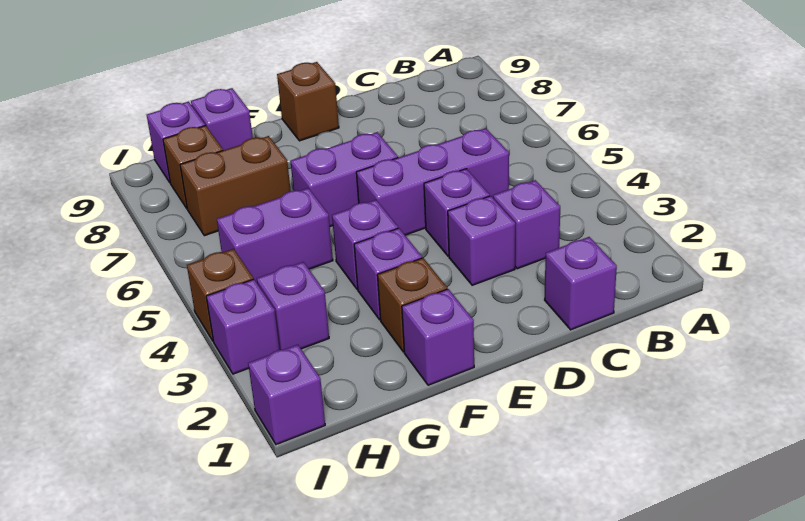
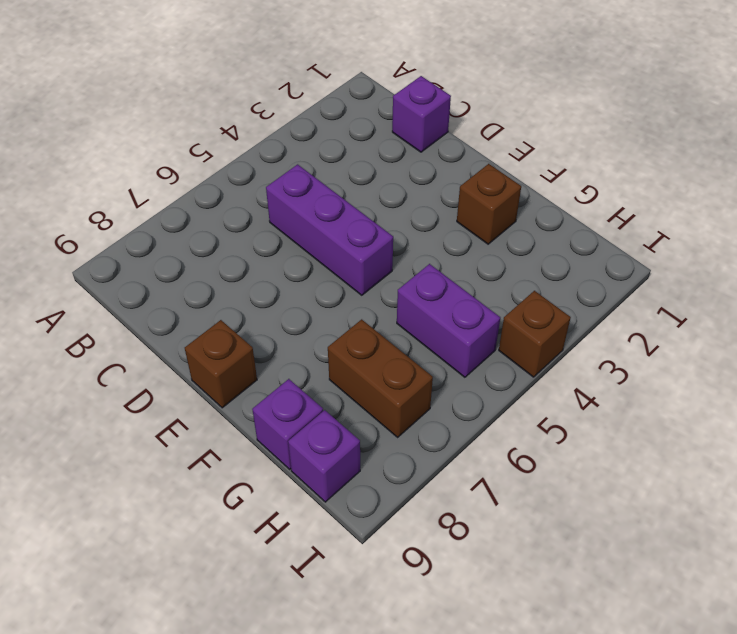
none -> purple 1x1 brick [493,180,560,269]
none -> purple 1x1 brick [448,196,515,285]
none -> purple 1x1 brick [424,169,490,256]

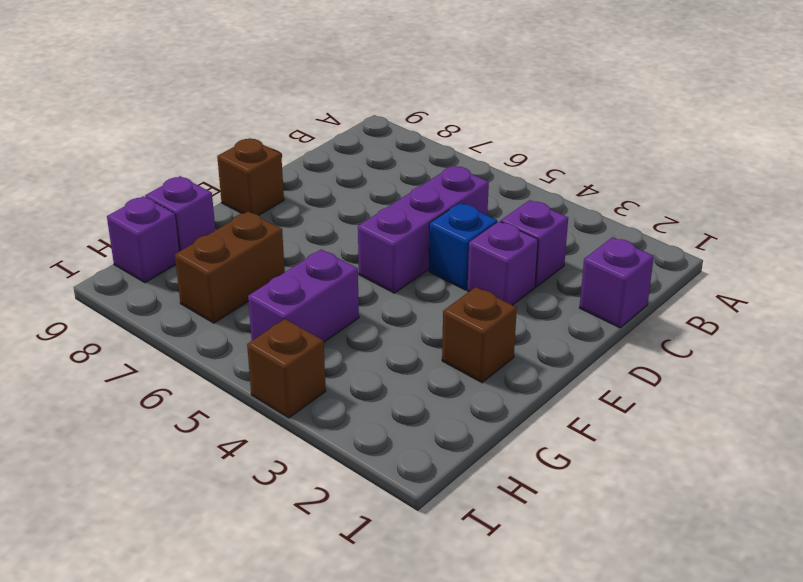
blue 1x1 brick [429,203,497,290] -> purple 1x1 brick [424,169,490,256]
none -> purple 1x2 brick [290,132,398,226]
none -> purple 1x1 brick [402,289,474,385]
none -> purple 1x1 brick [354,228,422,320]

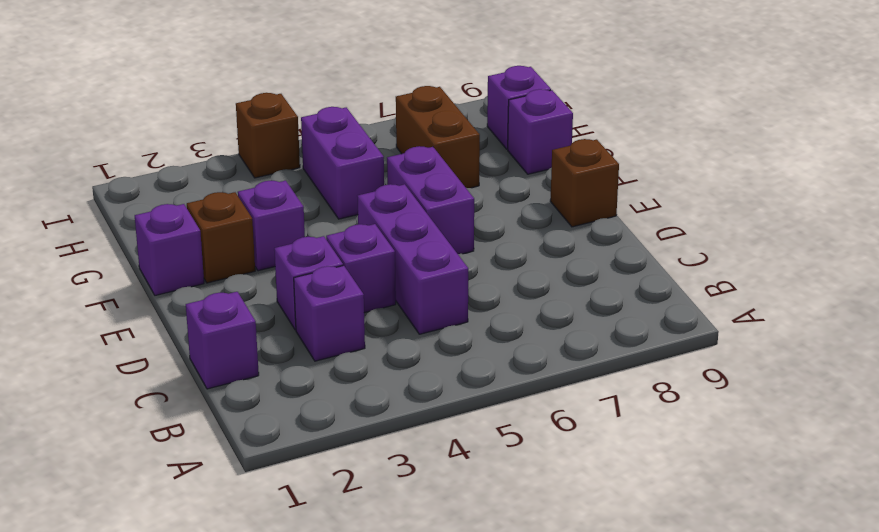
none -> purple 1x1 brick [332,200,398,289]
none -> purple 1x1 brick [257,262,329,350]
none -> brown 1x1 brick [163,125,223,208]

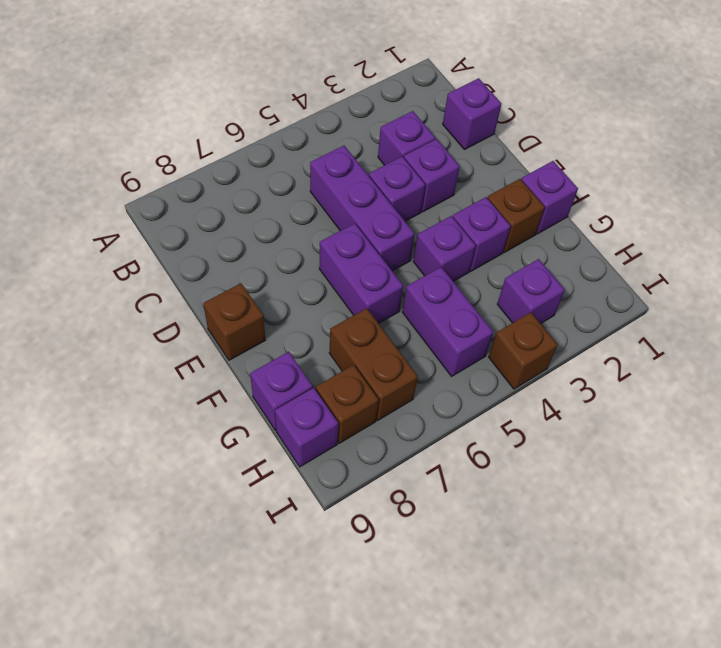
none -> purple 1x1 brick [248,345,325,445]
none -> purple 1x1 brick [206,279,280,374]

